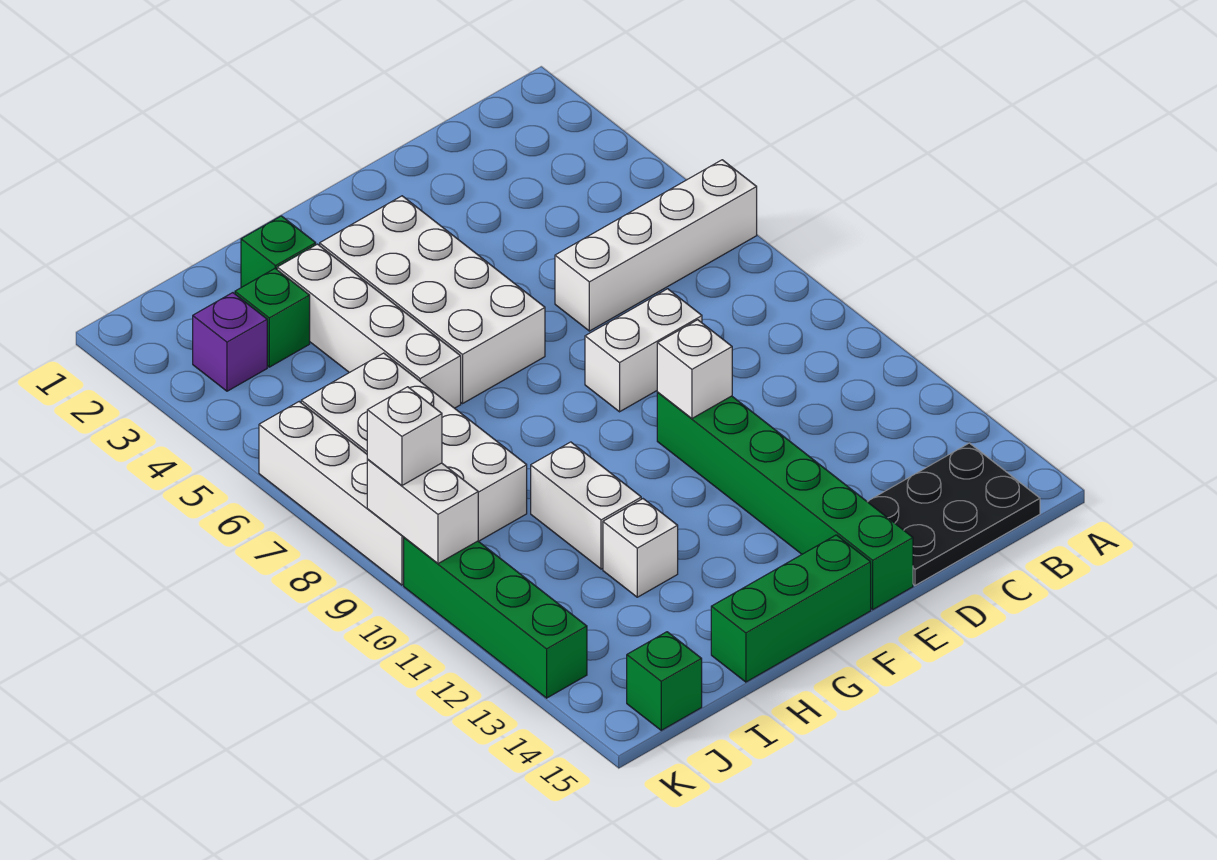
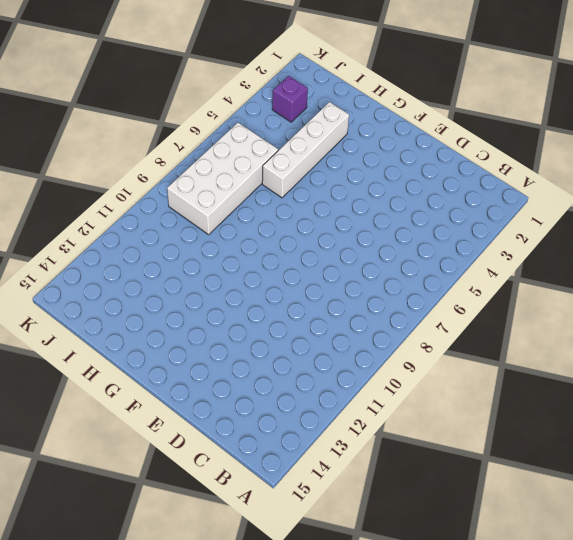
none -> white 1x4 brick [555,160,757,331]
none -> black 2x3 plate [867,443,1040,585]
none -> white 1x2 brick [585,289,702,412]

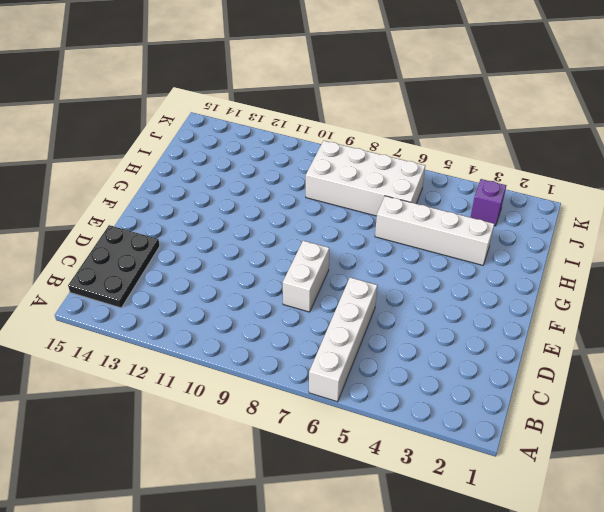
none -> green 1x6 brick [657,393,913,609]
none -> white 2x4 brick [320,196,545,403]
none -> green 1x3 brick [711,535,871,682]

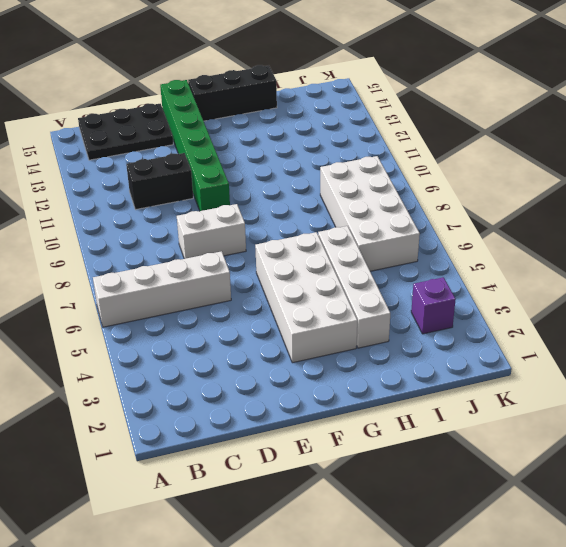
black 1x2 brick [126,153,193,210] -> none
black 1x3 brick [188,65,277,121] -> green 1x3 brick [711,535,871,682]
none -> green 1x1 brick [241,216,316,287]
none -> white 1x2 brick [531,442,641,569]
none -> white 1x1 brick [603,499,678,597]

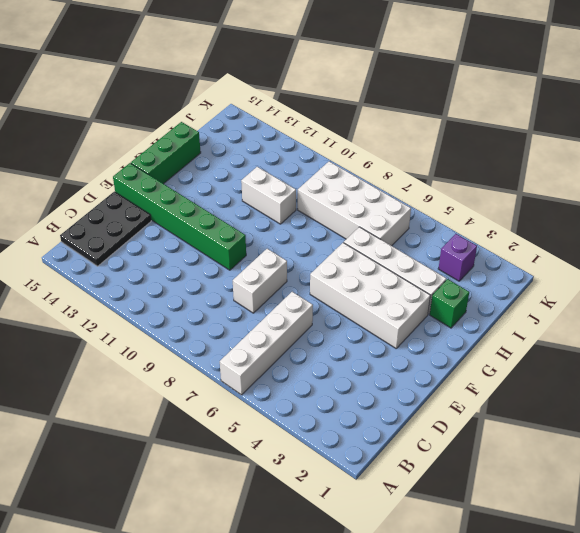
none -> white 1x1 brick [603,499,678,597]
none -> green 1x1 brick [235,268,310,367]
none -> green 1x1 brick [627,632,702,730]

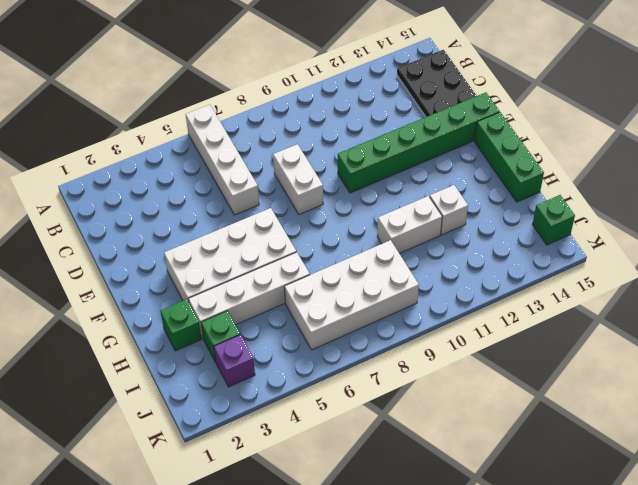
none -> white 1x4 brick [259,402,404,585]
none -> green 1x4 brick [404,538,587,698]
none -> white 1x1 brick [657,320,732,418]

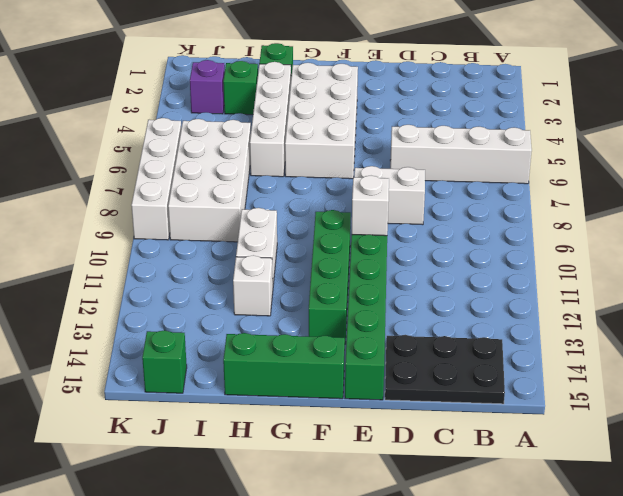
green 1x4 brick [309,210,351,344] -> green 1x4 brick moved to [404,538,587,698]
none -> white 1x2 brick [367,460,478,564]
none -> white 1x1 brick [367,387,442,486]

